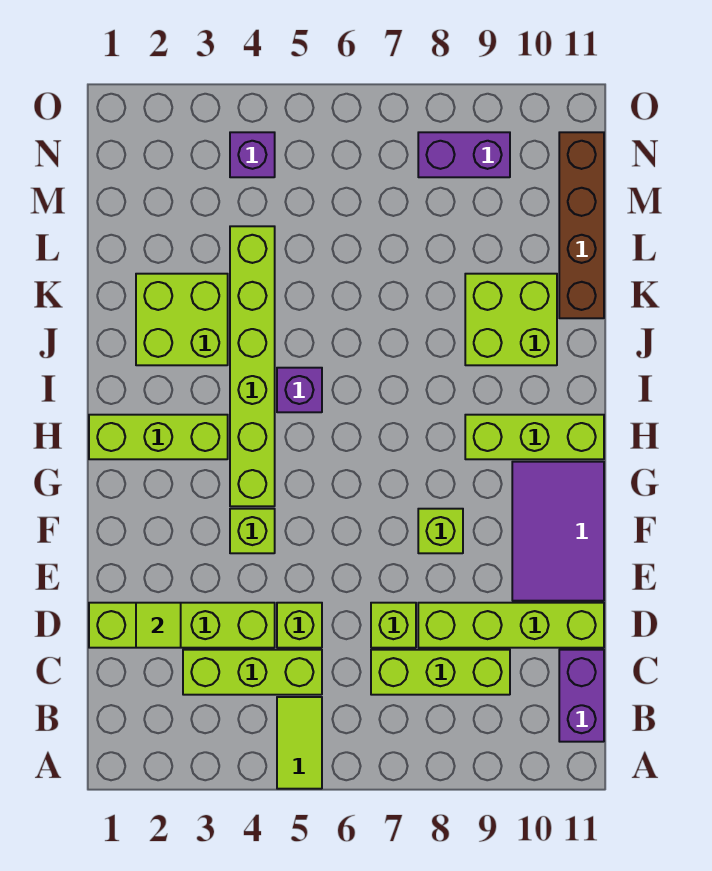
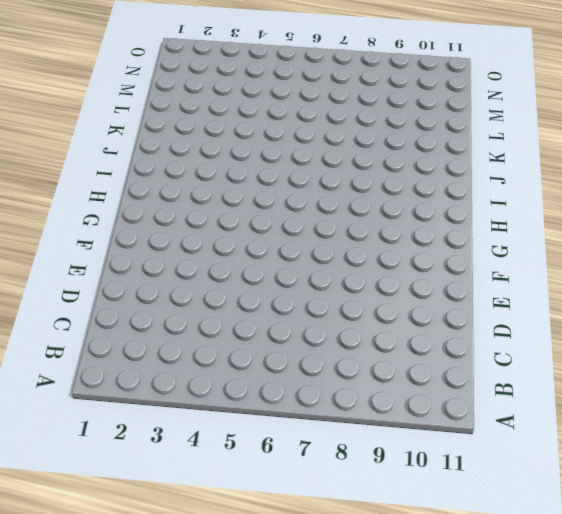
none -> lime 1x2 tile [277,697,322,789]
none -> purple 1x2 brick [559,650,604,742]
none -> lime 1x3 brick [183,650,322,695]

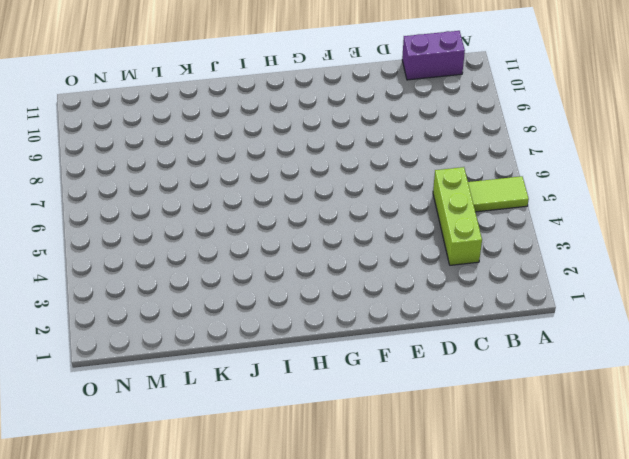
none -> lime 1x3 brick [371,650,510,695]
none -> lime 1x4 brick [89,603,275,648]
none -> lime 1x1 brick [277,603,322,648]

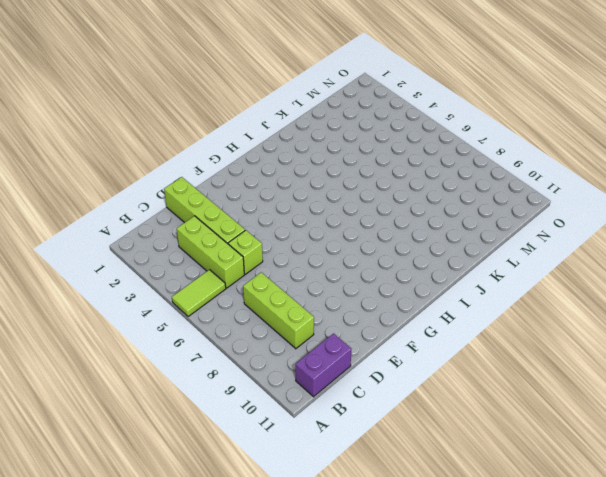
none -> lime 1x1 brick [371,603,416,648]
none -> lime 1x4 brick [418,603,604,648]
none -> purple 2x3 tile [512,462,604,601]

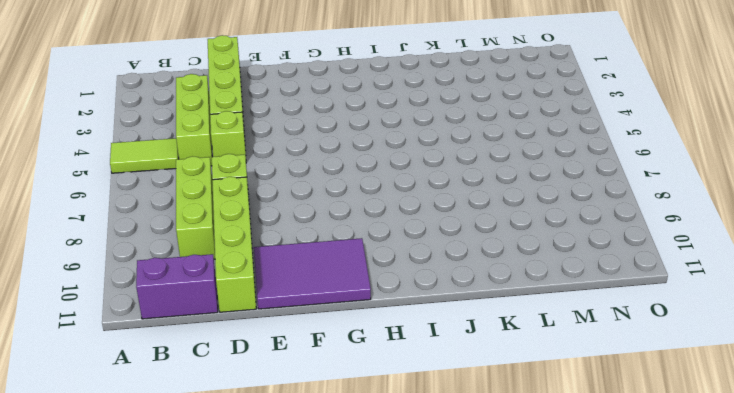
none -> lime 1x1 brick [230,509,275,553]
none -> lime 1x1 brick [418,509,463,553]
none -> lime 1x6 brick [230,226,275,506]

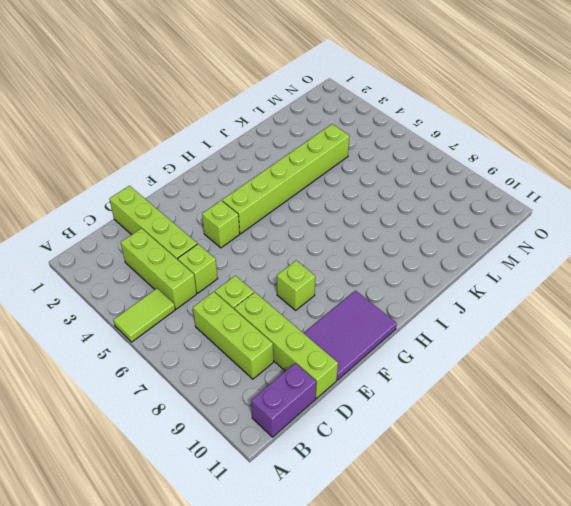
none -> lime 1x3 brick [89,415,228,459]
none -> lime 1x3 brick [465,415,604,459]
none -> purple 1x1 brick [277,368,322,412]

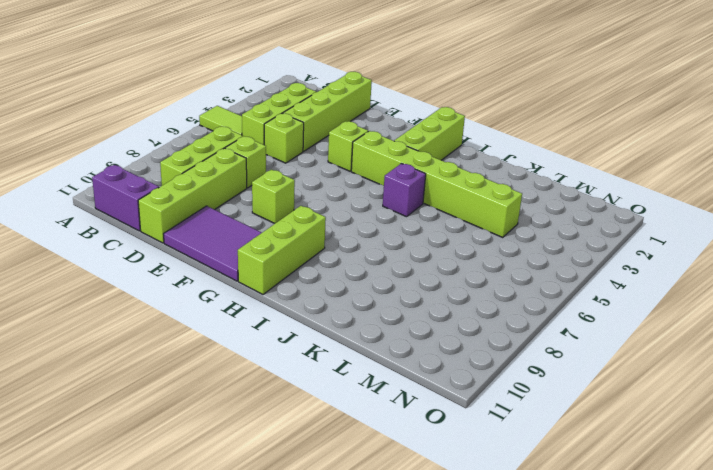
none -> lime 2x2 brick [136,274,228,365]
none -> lime 2x2 brick [465,274,557,365]
none -> brown 1x4 brick [559,132,604,318]

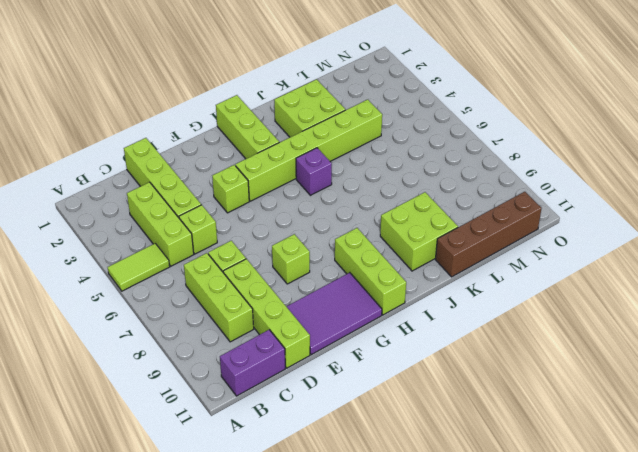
none -> purple 1x1 brick [230,132,275,177]
none -> purple 1x2 brick [418,132,510,177]
none -> lime 1x1 tile [136,603,181,648]

